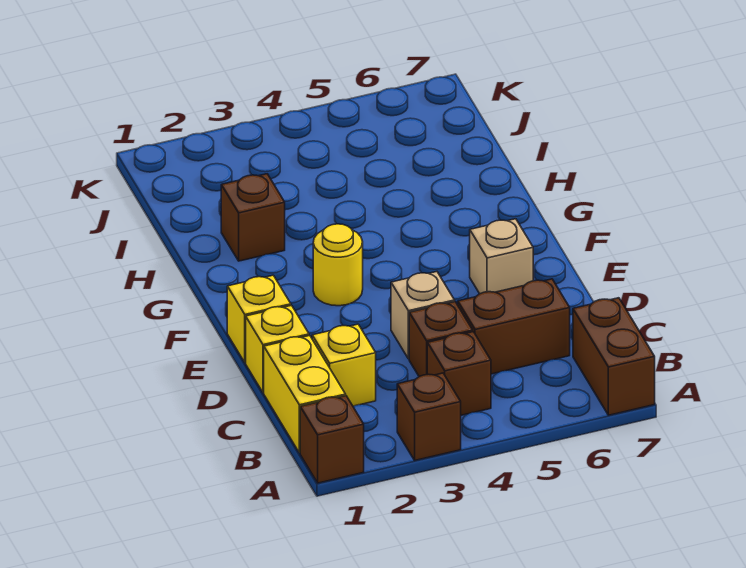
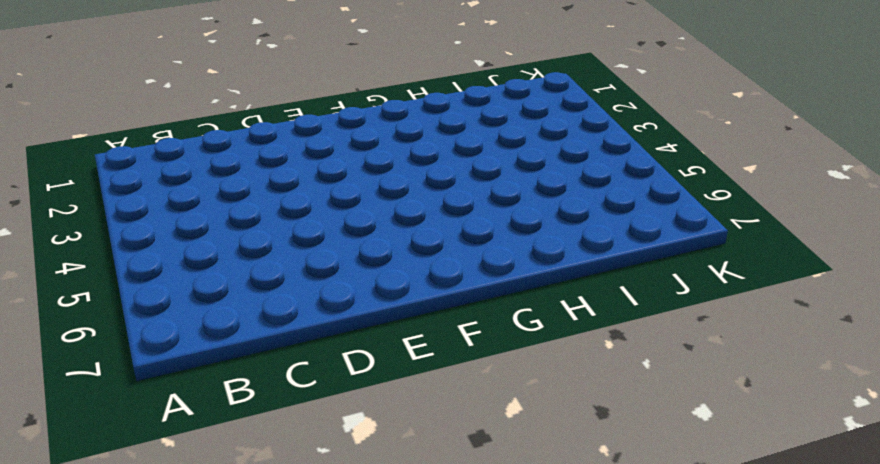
none -> brown 1x1 brick [300,396,364,483]
none -> brown 1x1 brick [397,373,461,460]
none -> brown 1x2 brick [573,298,655,415]

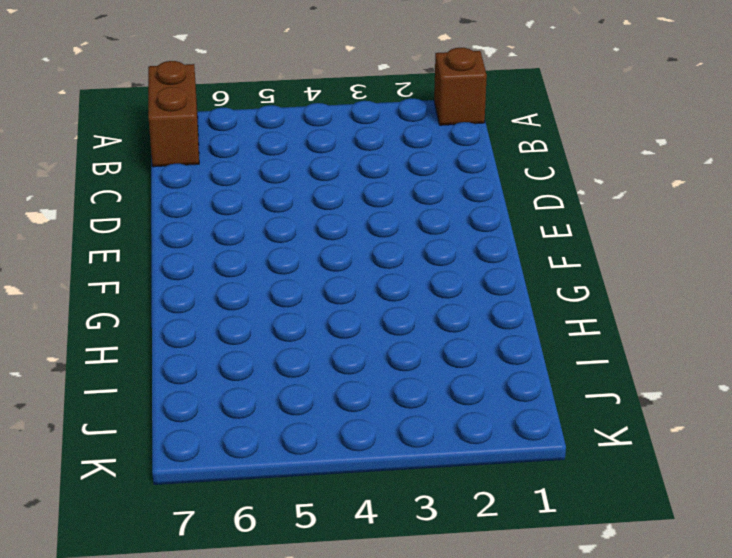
none -> brown 1x1 brick [397,373,461,460]
none -> yellow 1x2 brick [264,336,346,453]
none -> brown 1x1 brick [427,332,491,415]

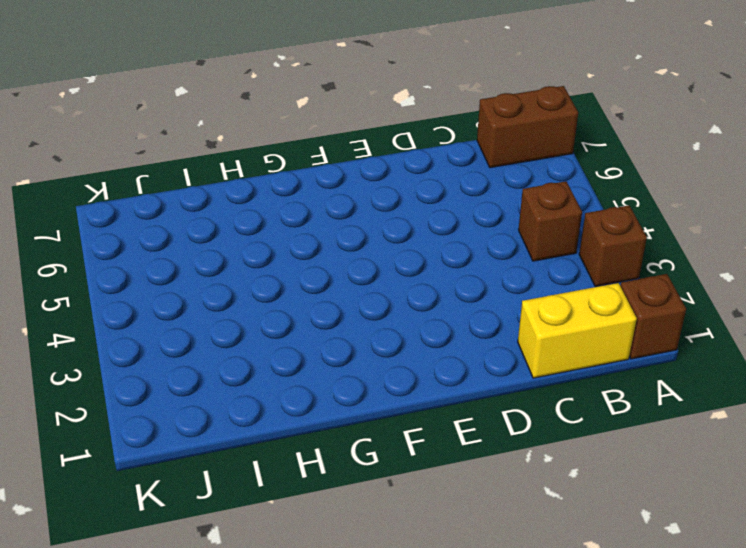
none -> yellow 1x1 brick [312,324,376,406]
none -> brown 1x1 brick [409,302,473,377]
none -> brown 1x2 brick [458,279,570,374]

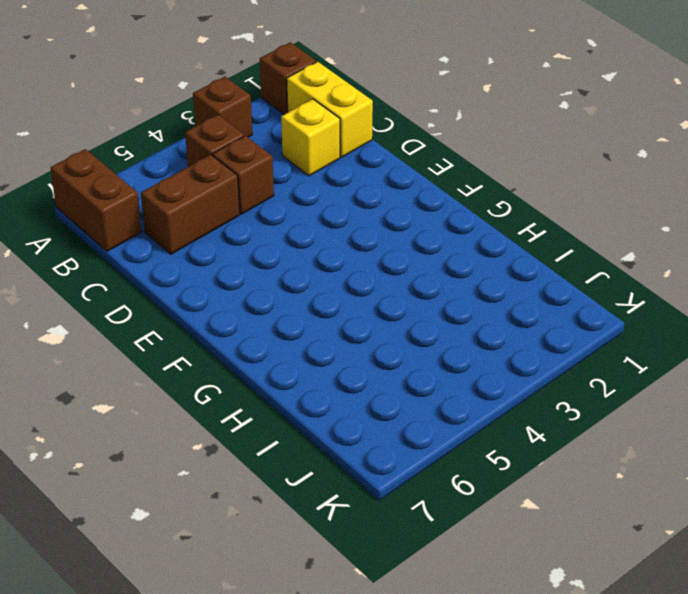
none -> yellow 1x1 brick [246,305,309,393]
none -> tan 1x1 brick [391,272,455,359]
none -> yellow 1x1 brick [227,275,291,363]

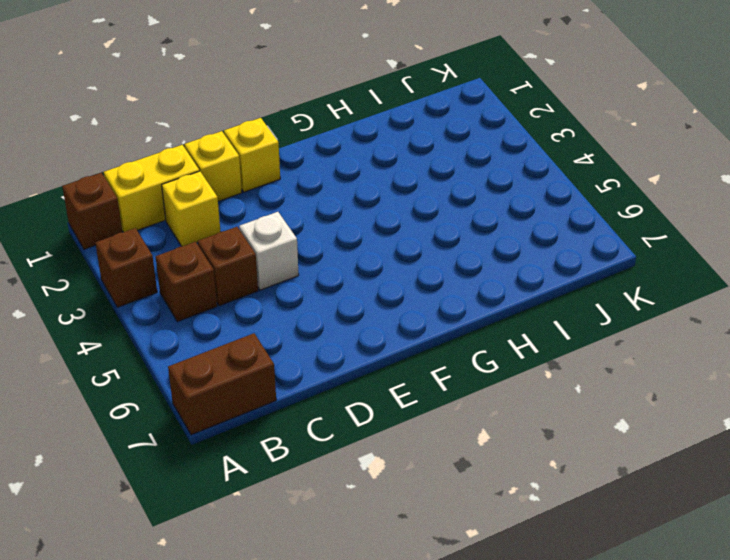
white 1x1 brick [239,212,299,290] -> tan 1x1 brick [391,272,455,359]
none -> brown 1x2 brick [458,279,570,374]
none -> tan 1x1 brick [470,219,533,294]
none -> yellow 1x1 round brick [313,224,363,306]

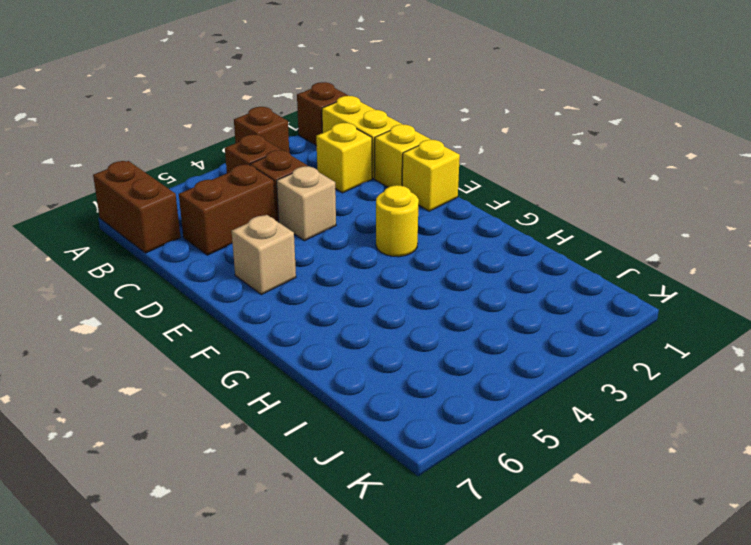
none -> brown 1x1 brick [221,174,285,261]

